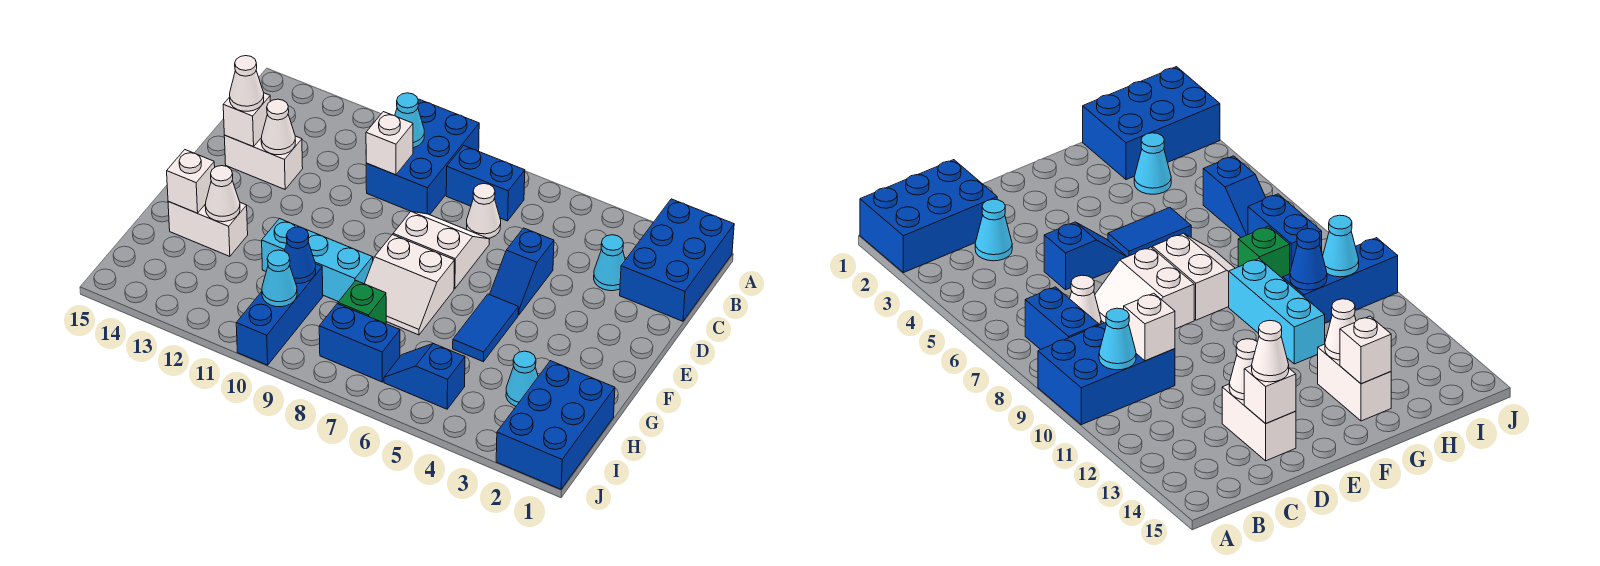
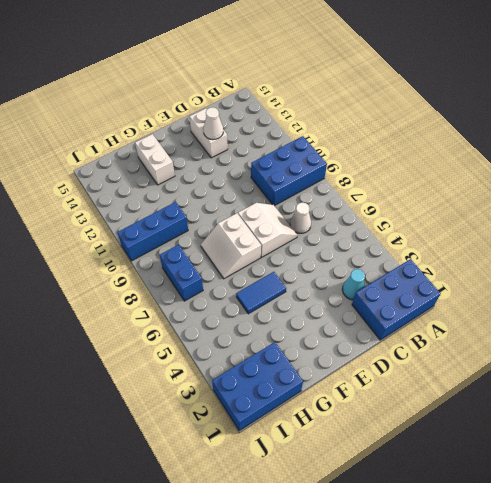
none -> blue 1x2 brick [446,146,525,221]
none -> blue 1x2 slope [490,228,554,315]
none -> cyan 1x3 brick [262,219,373,302]

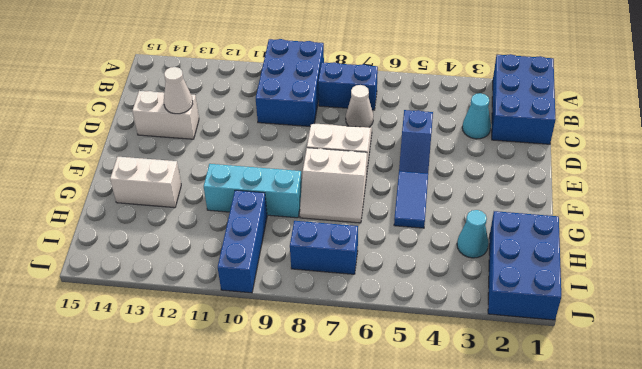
none -> green 1x1 brick [338,281,386,324]
none -> blue 1x2 slope [384,344,465,409]
none -> cyan 1x1 cone [395,93,424,148]

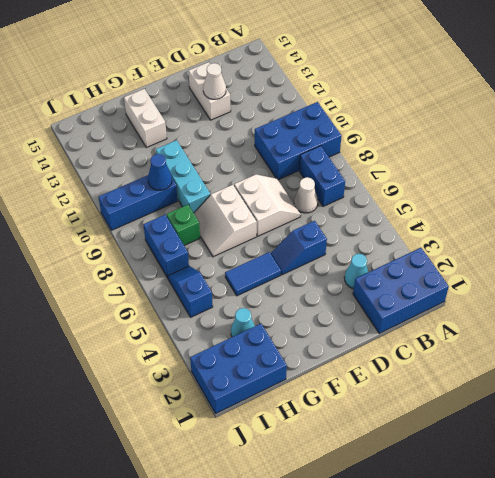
none -> cyan 1x1 cone [395,93,424,148]
none -> white 1x1 brick [366,112,413,175]
none -> white 1x1 brick [223,93,270,147]

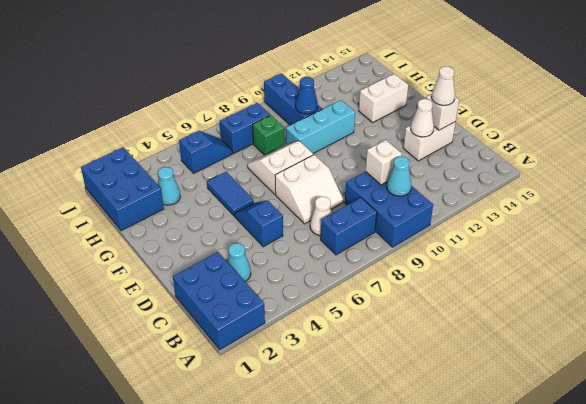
none -> white 1x1 cone [205,166,240,222]
none -> white 1x1 brick [167,150,215,213]
none -> cyan 1x1 cone [262,250,297,307]

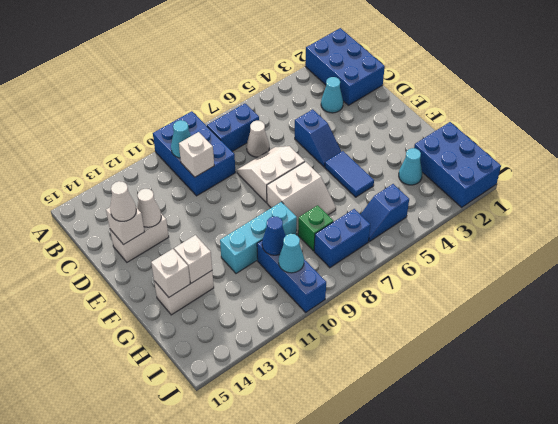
white 1x1 brick [174,235,212,283] -> white 1x1 cone [205,166,240,222]

